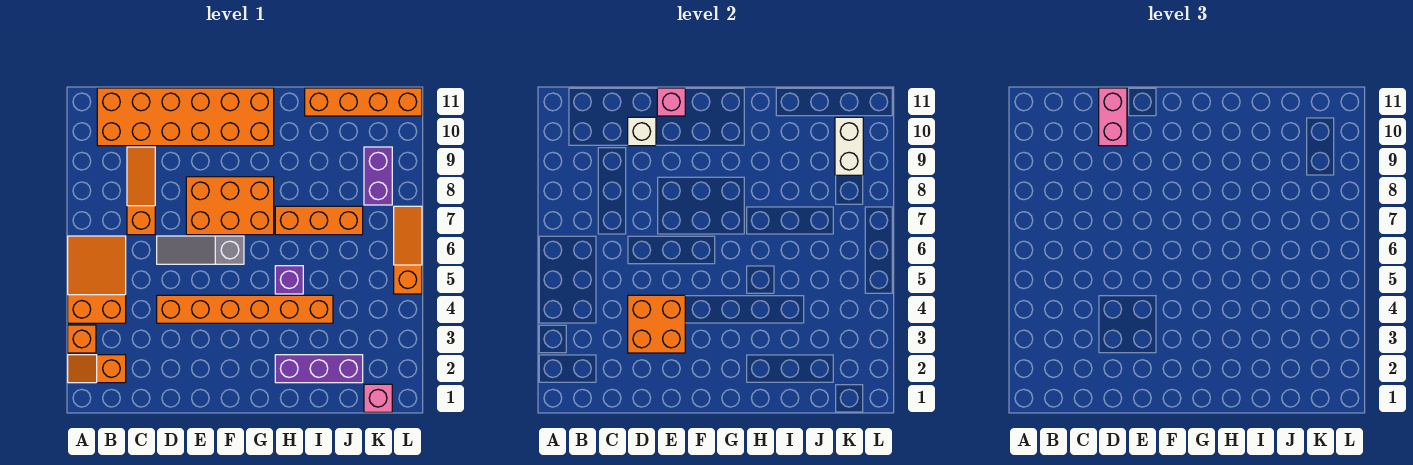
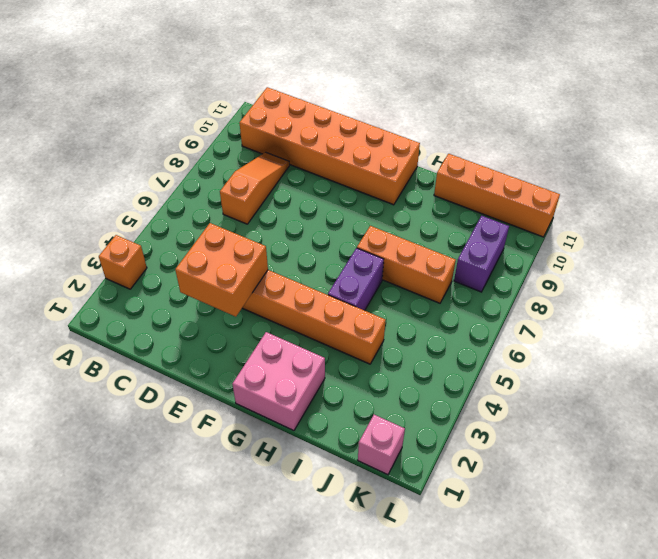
pink 2x2 brick [232,332,325,431] -> purple 1x3 brick [275,355,363,383]
purple 1x2 brick [328,248,384,311] -> purple 1x1 brick [275,266,303,294]
none -> orange 1x2 slope [68,355,126,383]
none -> orange 2x3 slope [68,236,126,323]
none -> grey 1x3 slope [157,236,244,264]

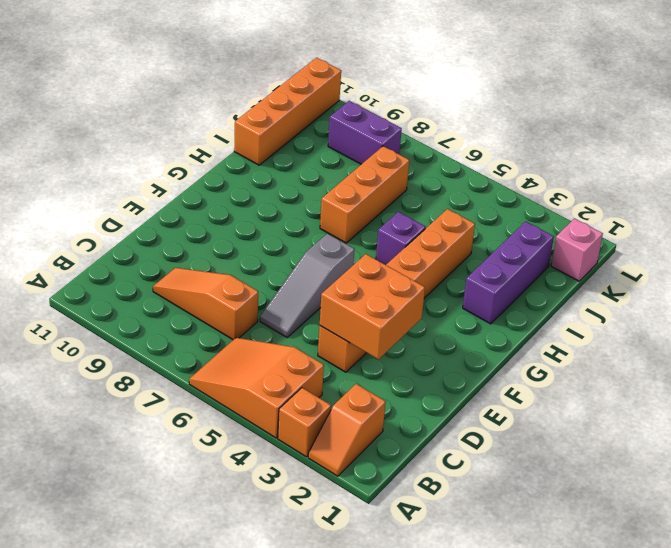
none -> orange 2x6 brick [97,88,274,146]
none -> orange 2x3 brick [186,177,274,235]
none -> orange 1x3 slope [394,206,422,294]

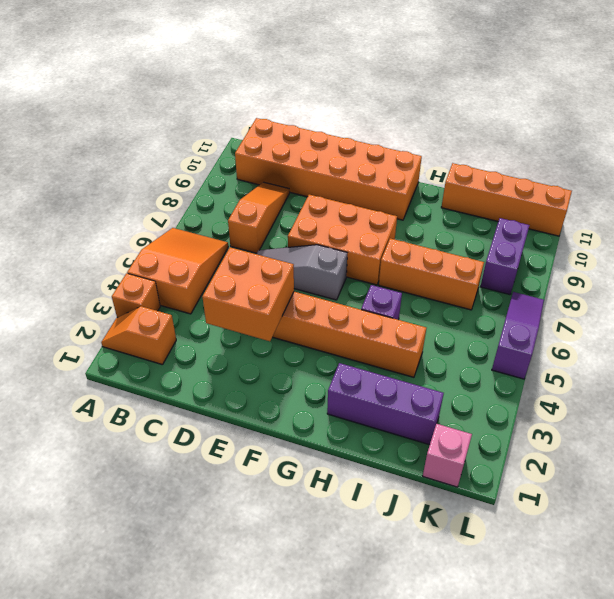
purple 1x3 slope [492,292,544,379] -> orange 1x3 slope [394,206,422,294]
none -> white 1x1 brick [628,117,656,146]
none -> pink 1x1 brick [657,88,685,116]
none -> white 1x2 brick [835,117,863,175]

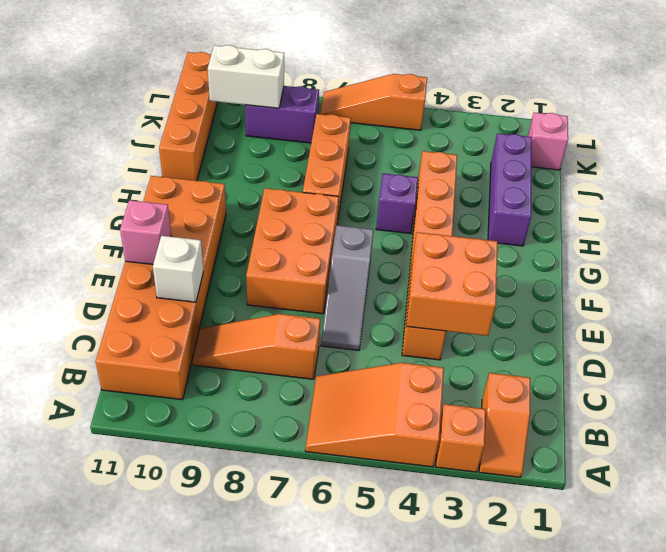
none -> pink 1x2 brick [1099,88,1127,146]

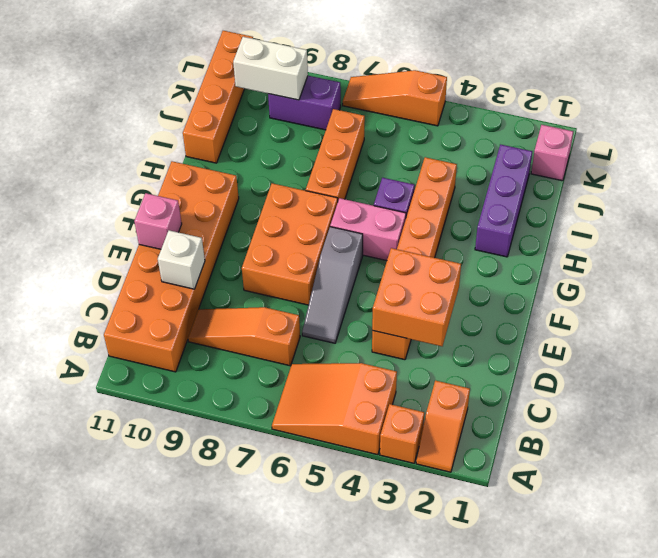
pink 1x2 brick [330,198,406,261] -> pink 1x2 brick moved to [1099,88,1127,146]

